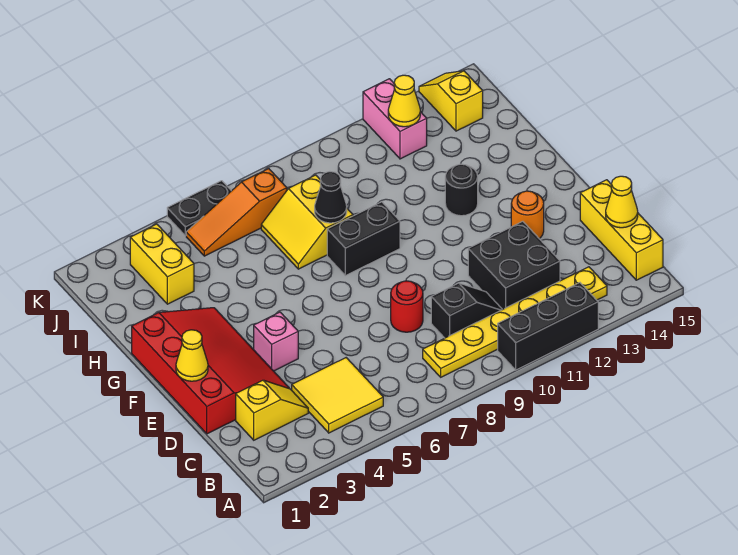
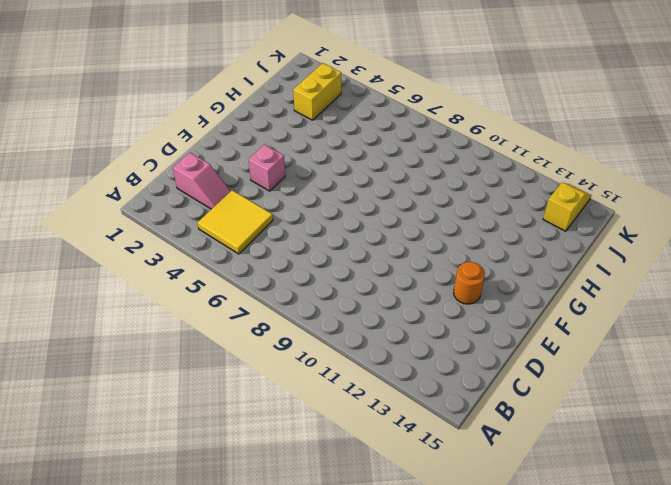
pink 1x2 slope [173,153,231,209] -> yellow 1x2 slope [236,380,308,440]
none -> black 1x3 brick [498,283,598,370]
none -> yellow 1x6 plate [423,267,607,377]
none -> yellow 1x3 brick [580,180,663,280]

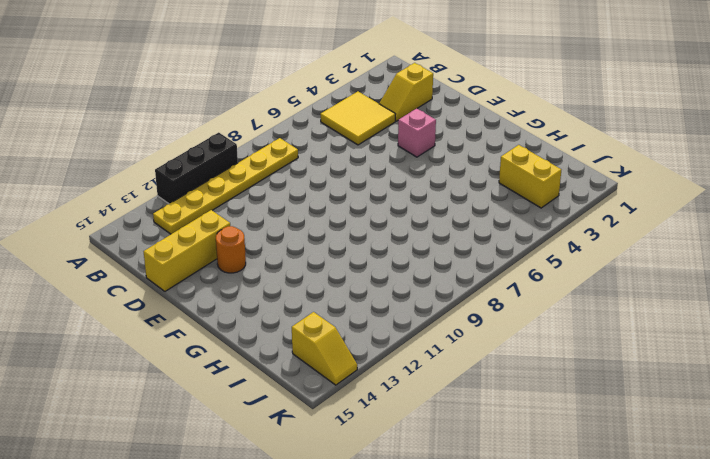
yellow 1x3 brick [144,210,230,291] -> yellow 1x3 brick turned to [580,180,663,280]
none -> black 1x2 slope [431,283,502,338]
none -> black 2x2 brick [468,221,560,309]
none -> red 3x4 slope [132,308,289,434]

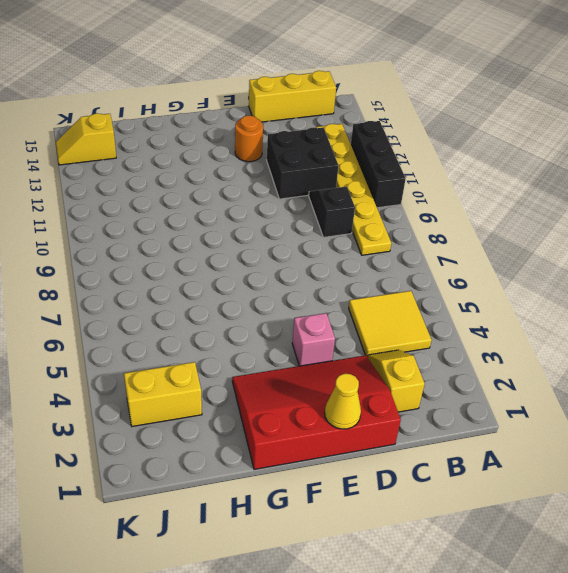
none -> red 1x1 round brick [391,281,423,332]
none -> black 1x2 brick [327,202,400,276]
none -> black 1x1 round brick [445,164,478,216]

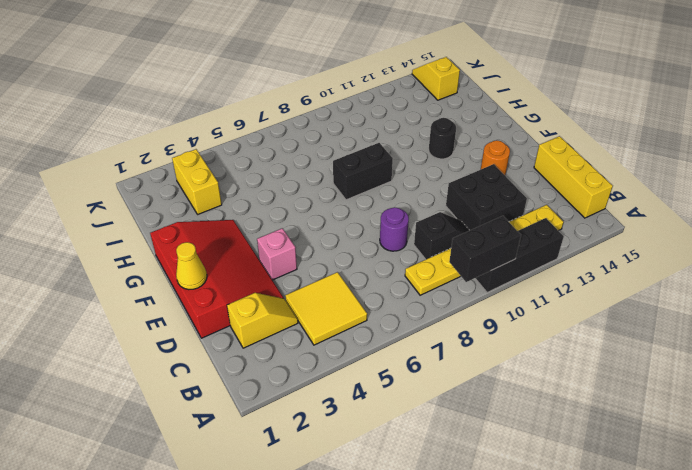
black 1x2 brick [449,216,521,282] -> none
purple 1x1 round brick [380,207,409,251] -> red 1x1 round brick [391,281,423,332]
none -> yellow 2x2 slope [261,175,353,269]
none -> orange 1x3 slope [186,169,287,256]
none -> pink 1x2 brick [363,79,427,159]

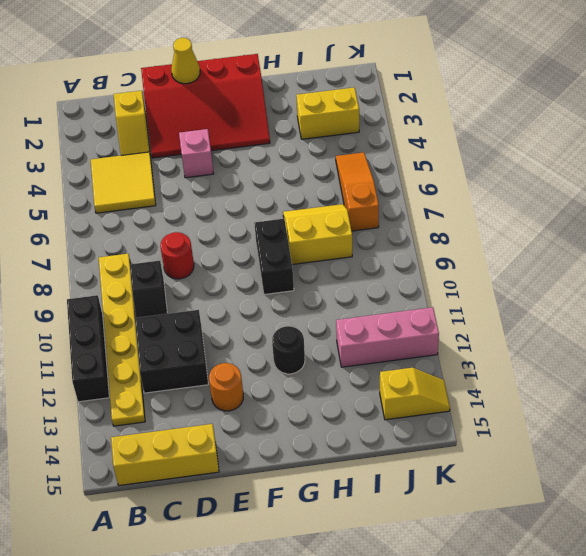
pink 1x3 brick [336,307,439,367] -> pink 1x2 brick [363,79,427,159]
none -> black 1x2 plate [167,181,231,236]
none -> yellow 1x1 cone [606,176,638,228]
none -> black 1x1 cone [315,172,347,223]

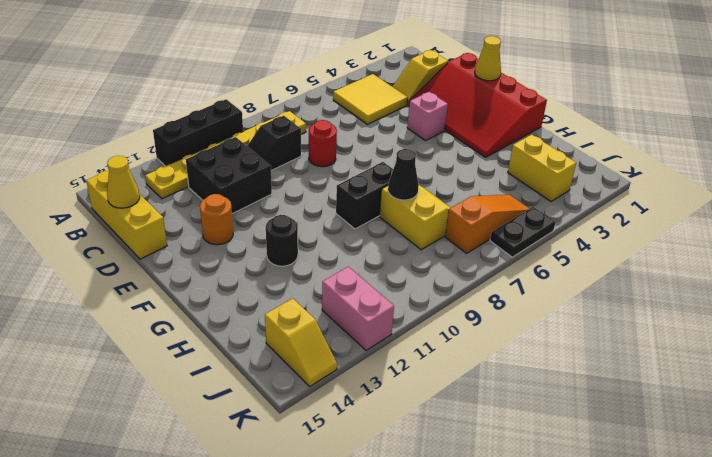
none -> yellow 1x1 cone [388,75,420,127]

